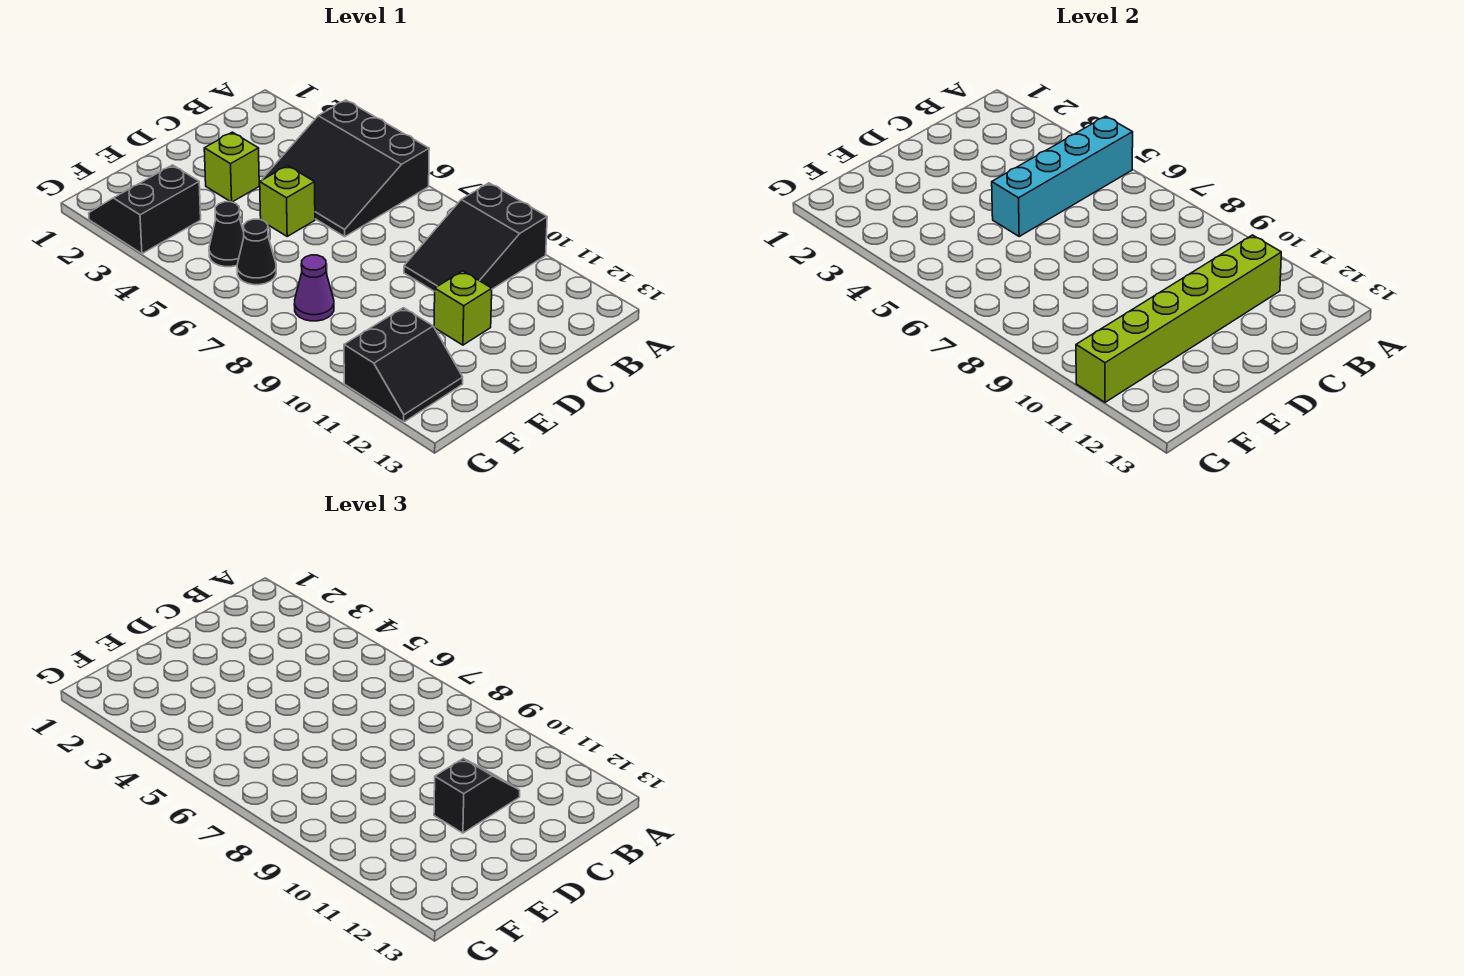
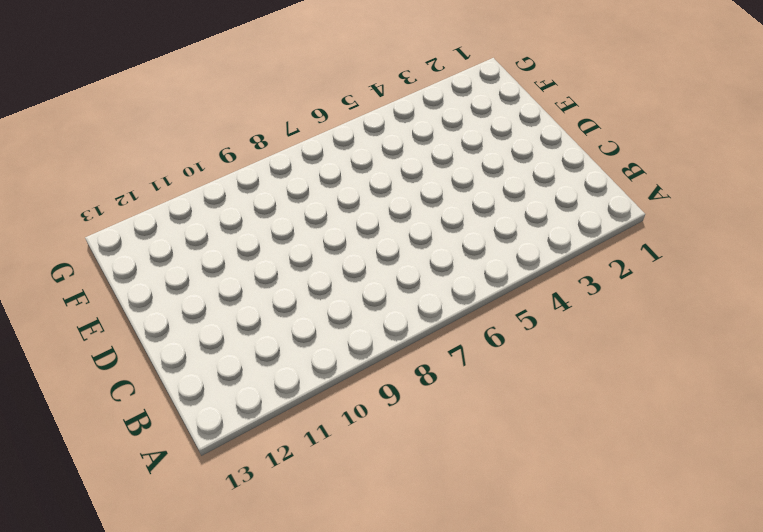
none -> black 3x3 slope [262,100,429,237]
none -> black 2x3 slope [404,183,547,292]
none -> lime 1x1 brick [204,132,259,202]

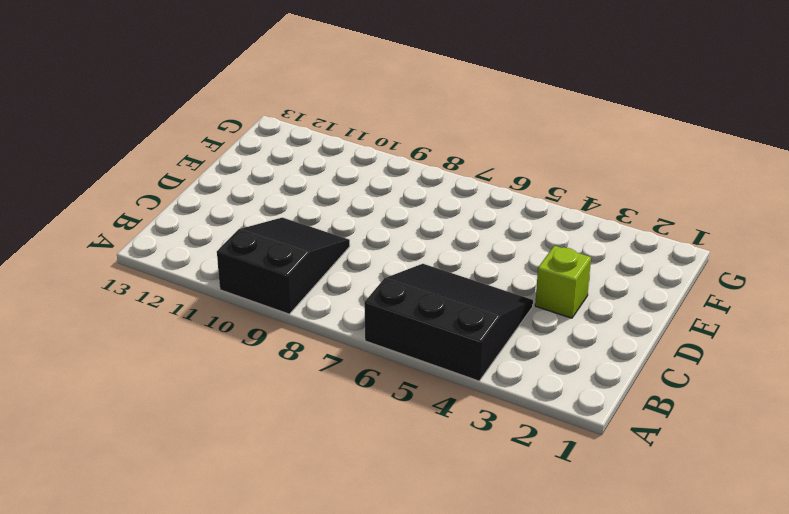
none -> lime 1x1 brick [260,166,315,236]
none -> lime 1x1 brick [434,271,492,345]
none -> black 2x2 slope [89,165,201,254]

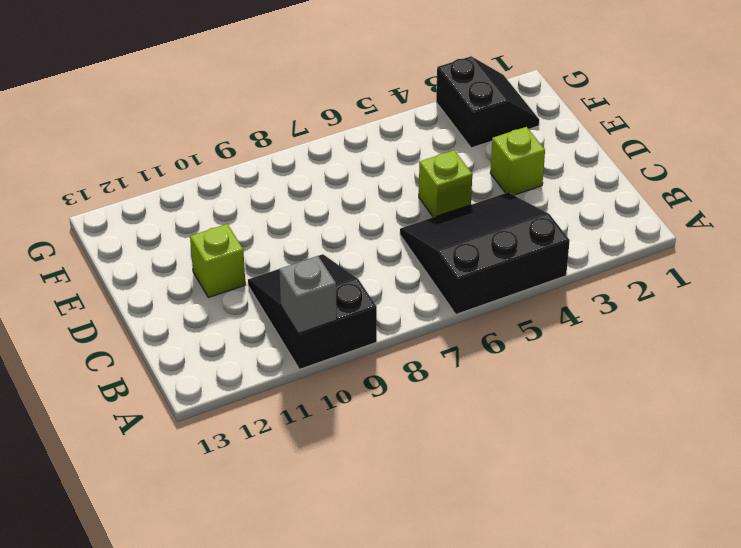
grey 1x1 brick [279,256,337,334] -> none
none -> black 1x1 cone [209,202,244,267]
none -> black 1x1 cone [237,219,276,285]
none -> purple 1x1 cone [294,255,334,321]

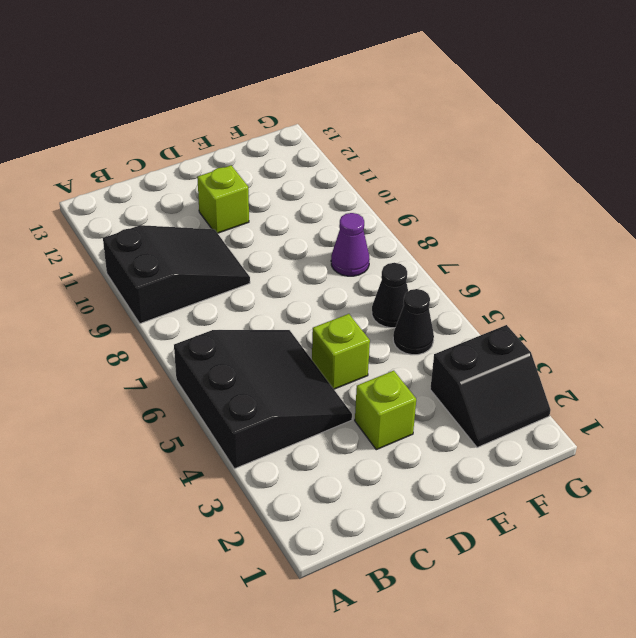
none -> black 2x2 slope [344,308,463,422]
none -> cyan 1x4 brick [992,116,1133,236]
none -> lime 1x6 brick [1076,235,1281,402]

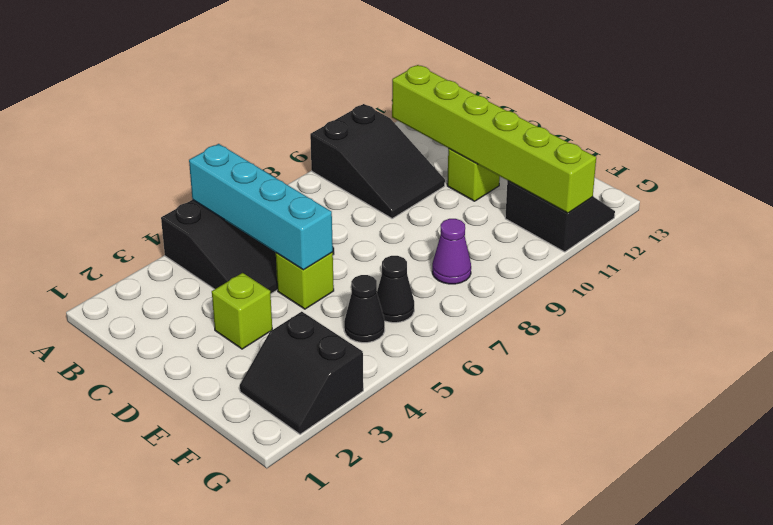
none -> black 1x2 slope [434,758,520,833]

